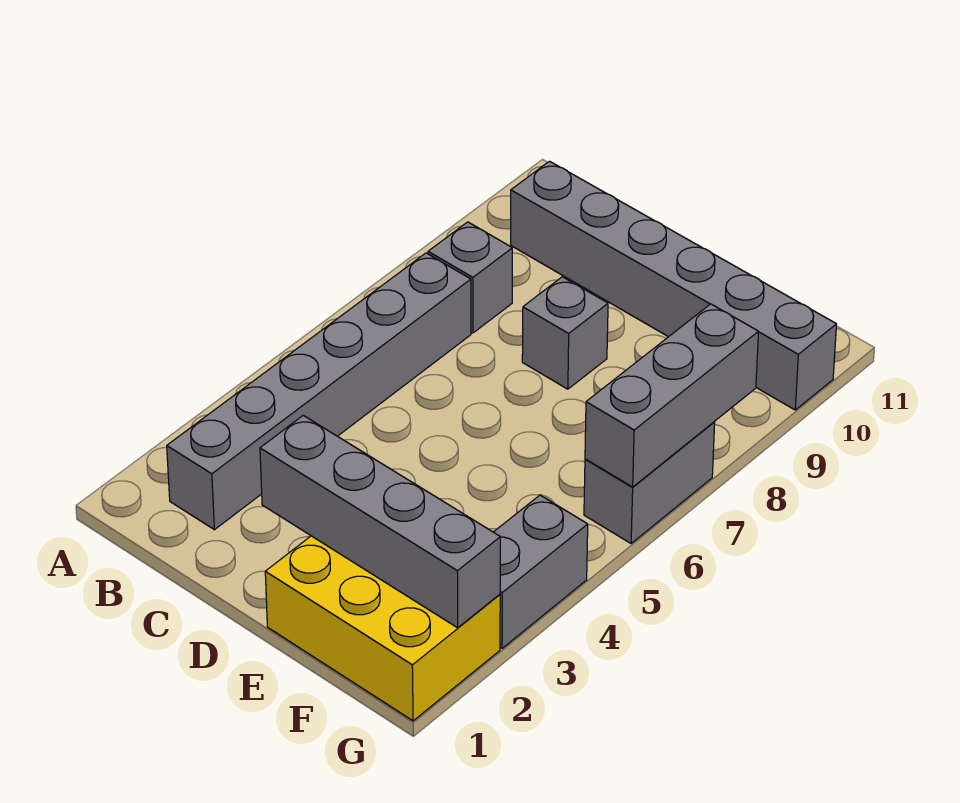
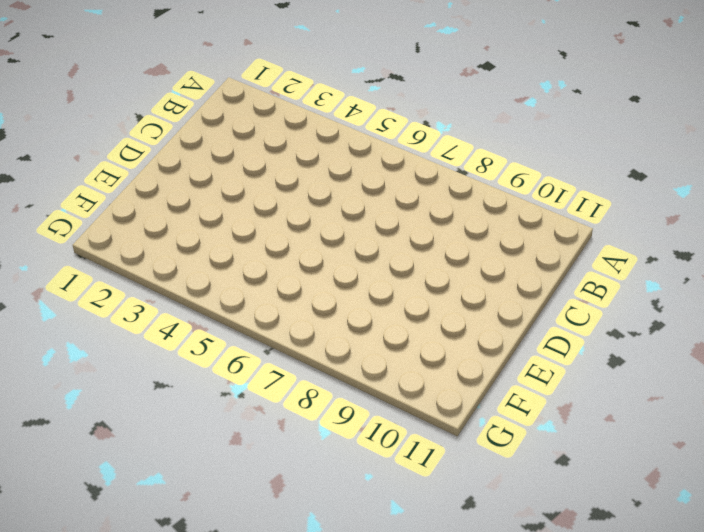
none -> grey 1x6 brick [167,253,471,530]
none -> grey 1x1 brick [428,222,512,333]

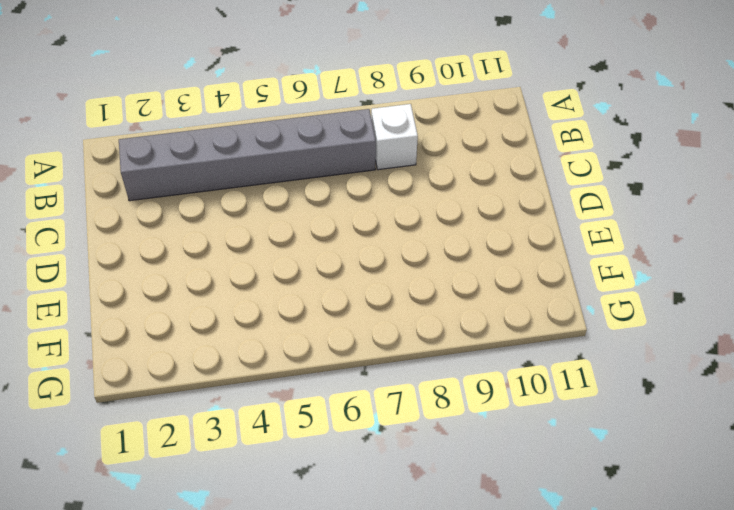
white 1x1 brick [371,104,418,170] -> grey 1x1 brick [428,222,512,333]
none -> grey 1x6 brick [511,161,837,410]
none -> grey 1x1 brick [522,277,608,389]

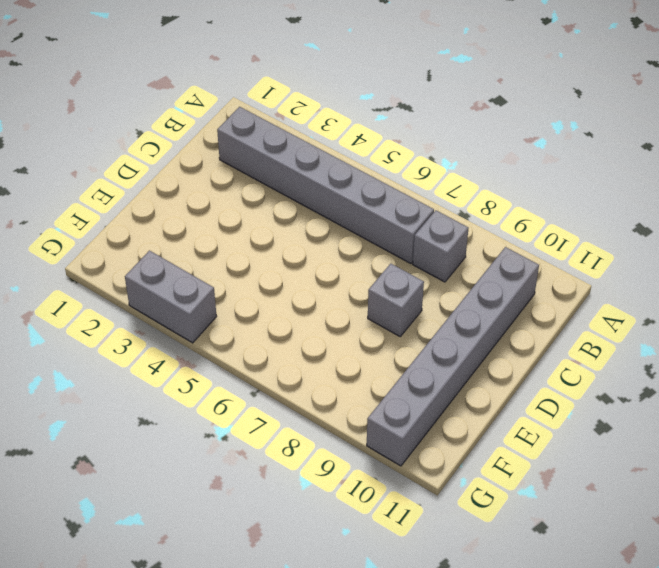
none -> yellow 2x3 brick [265,536,500,721]
none -> grey 1x2 brick [584,422,715,543]

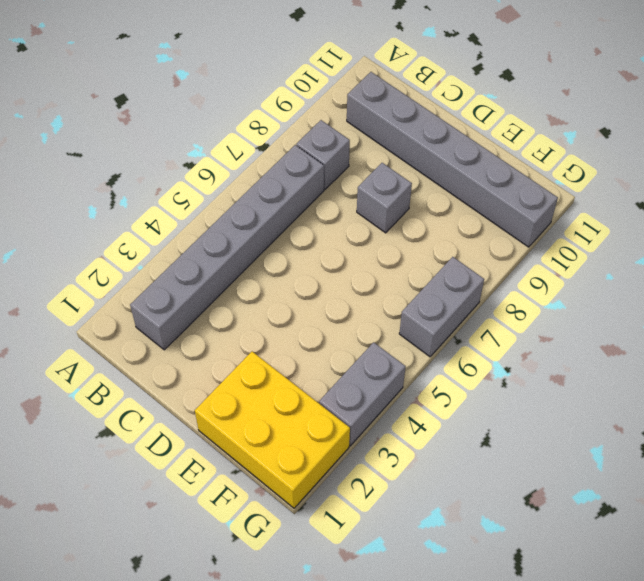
none -> grey 1x4 brick [260,416,500,628]
none -> grey 1x3 brick [585,304,759,487]

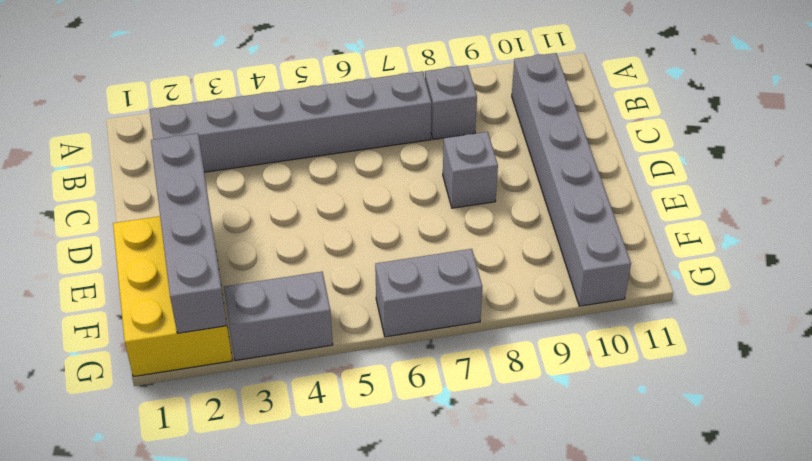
none -> grey 1x3 brick [585,304,759,487]

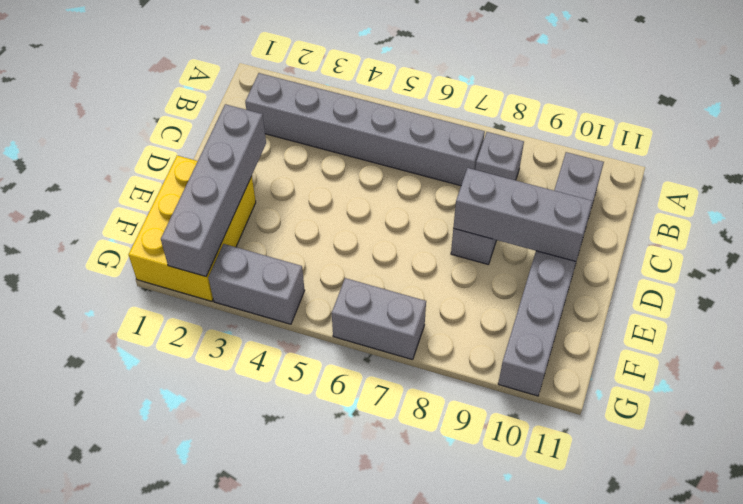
grey 1x3 brick [453,168,592,261] -> grey 1x3 brick moved to [585,304,759,487]

